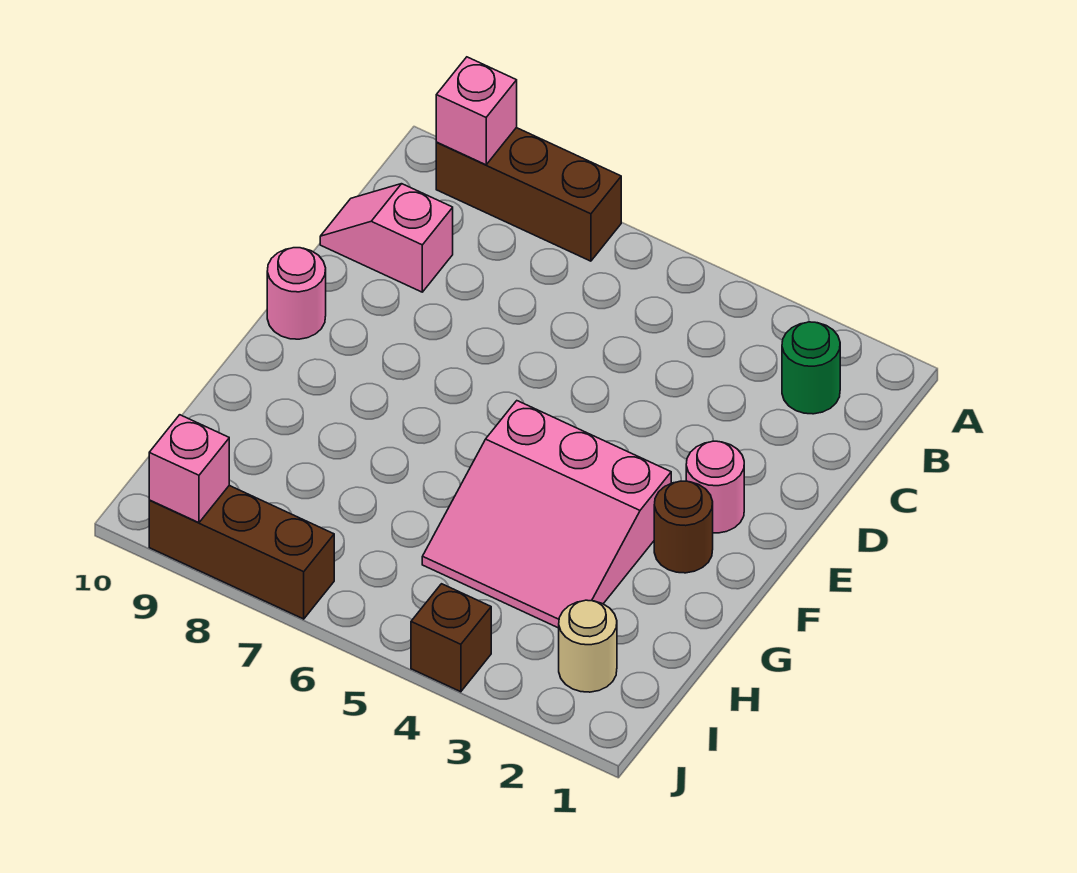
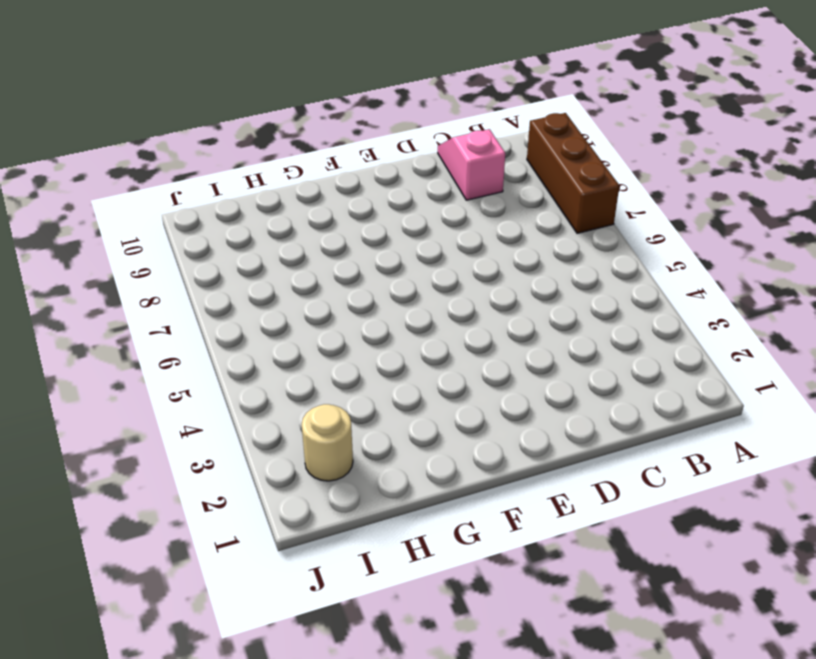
none -> green 1x1 round brick [782,322,840,414]
none -> pink 1x1 round brick [686,441,744,533]
none -> pink 1x1 round brick [267,248,326,339]

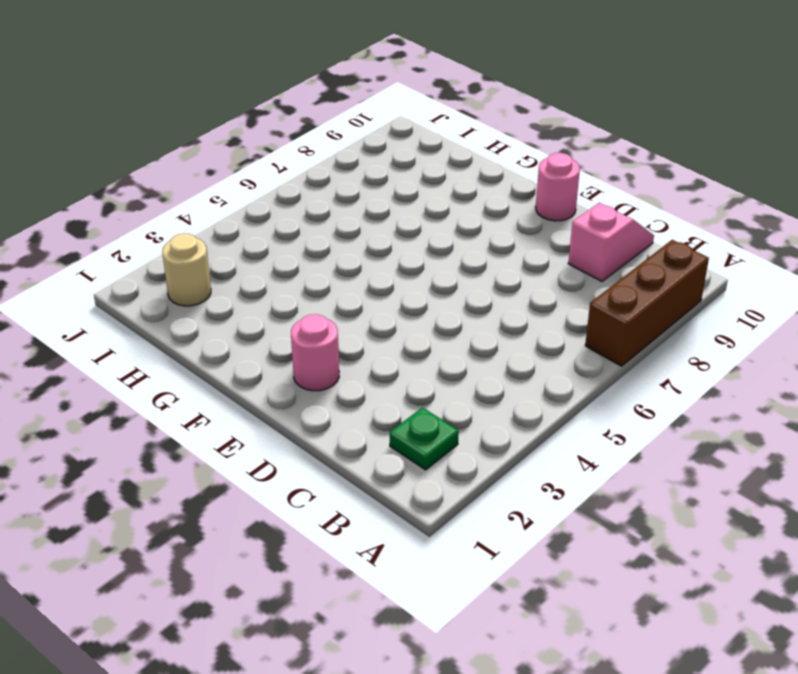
green 1x1 plate [390,407,459,470] -> green 1x1 round brick [782,322,840,414]
none -> brown 1x1 round brick [654,481,713,573]
none -> pink 3x3 slope [422,401,671,628]
none -> brown 1x1 brick [411,584,491,692]

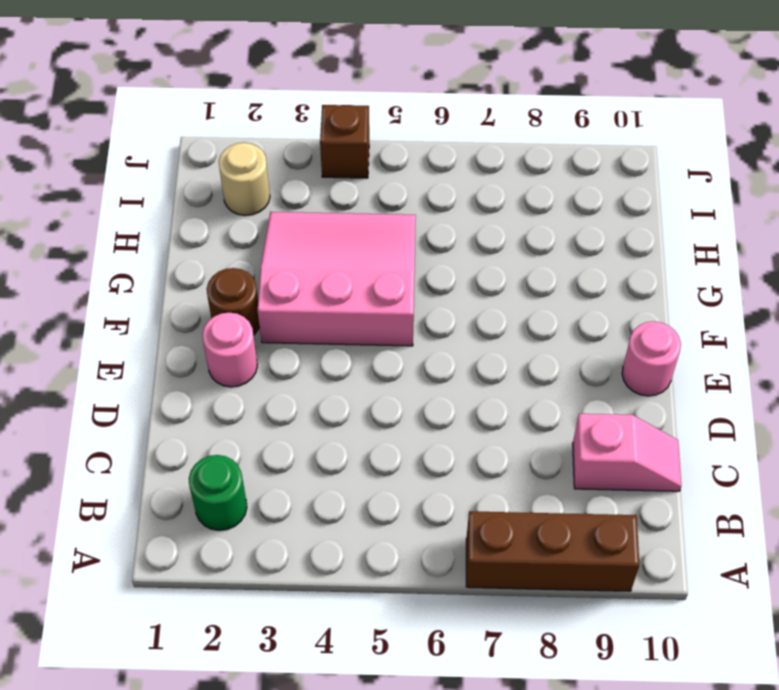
none -> brown 1x3 brick [149,486,334,619]
none -> pink 1x1 brick [436,57,517,165]
none -> pink 1x1 brick [149,415,229,523]

